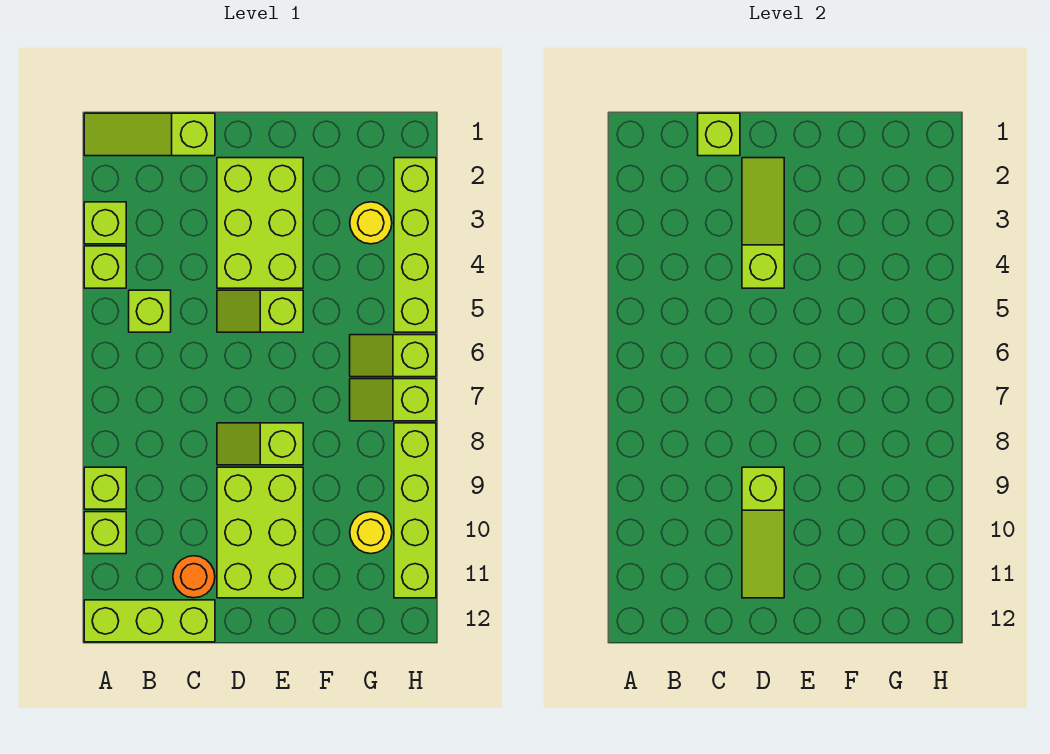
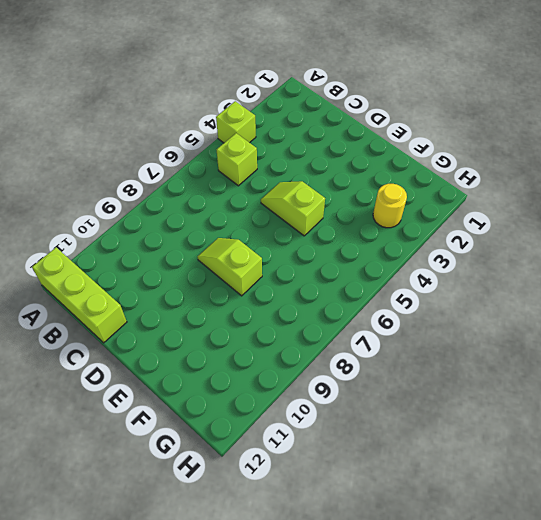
none -> lime 1x3 slope [84,113,215,156]
none -> lime 1x1 brick [84,202,126,244]
none -> lime 1x1 brick [84,467,126,509]

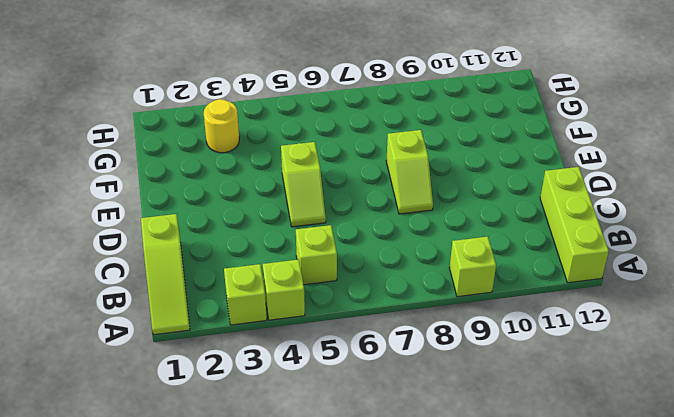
none -> lime 1x1 brick [84,512,126,554]
none -> orange 1x1 round brick [173,556,215,598]
none -> lime 2x3 brick [217,158,303,288]

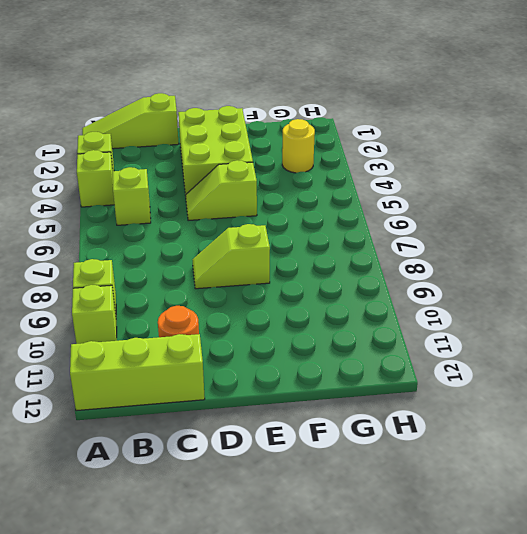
none -> lime 2x3 brick [217,467,303,598]
none -> lime 1x2 slope [350,335,436,377]
none -> lime 1x2 slope [350,379,436,421]

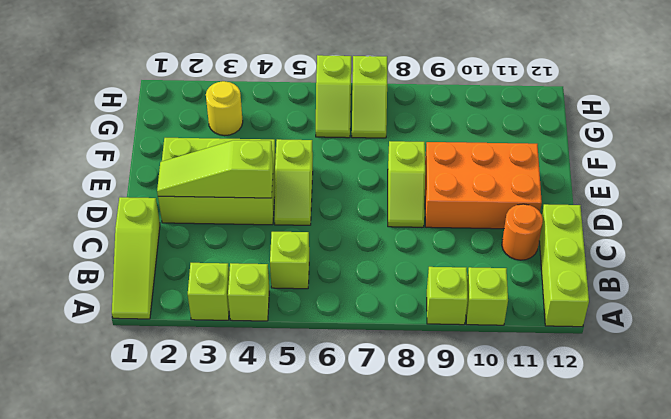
orange 2x3 brick [425,142,542,229] -> lime 2x3 brick [217,467,303,598]
none -> yellow 1x1 round brick [350,512,392,554]
none -> lime 1x4 brick [394,158,436,332]
none -> lime 1x4 brick [394,423,436,598]

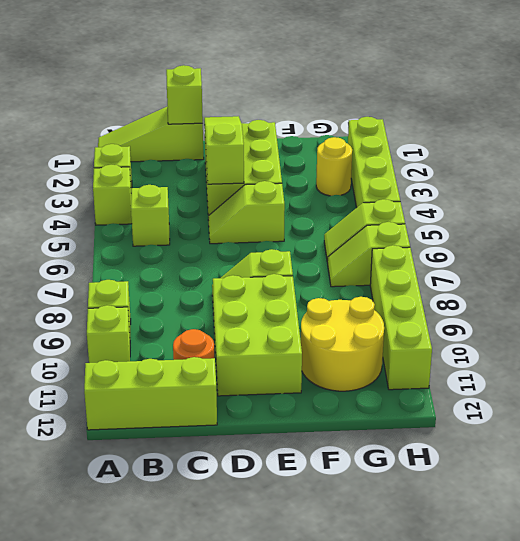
yellow 2x2 round brick [301,297,384,391] -> yellow 1x1 round brick [350,512,392,554]
none -> lime 1x3 slope [742,467,784,598]

